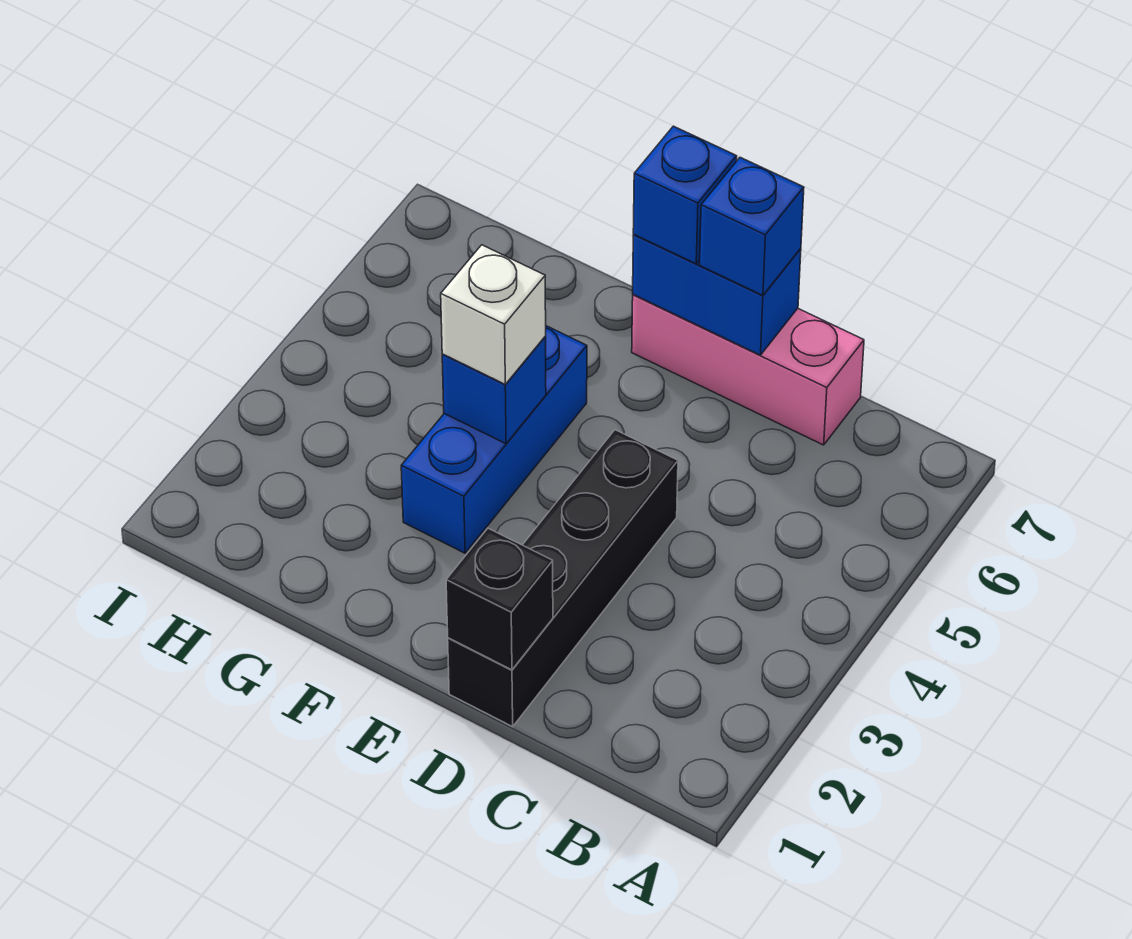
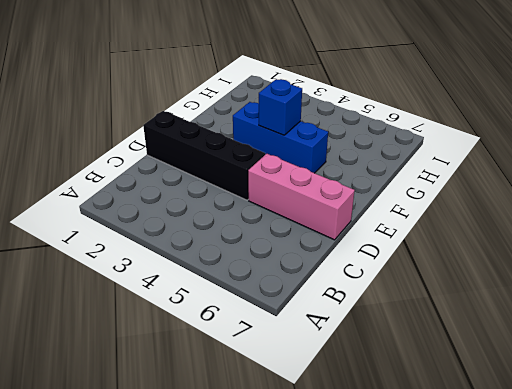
pink 1x3 brick [248,154,355,240] -> pink 1x3 brick turned to [632,295,864,445]
none -> black 1x1 brick [446,528,553,670]
none -> blue 1x2 brick [633,235,801,355]

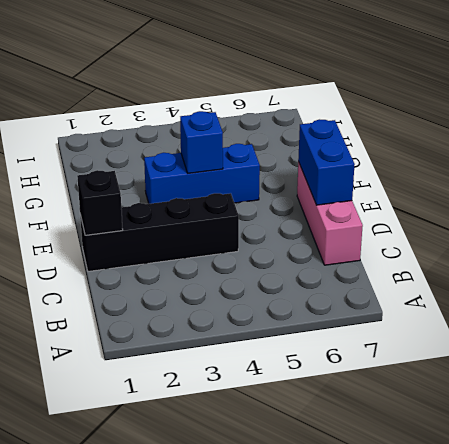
none -> blue 1x1 brick [700,158,804,295]
none -> blue 1x1 brick [633,126,737,264]

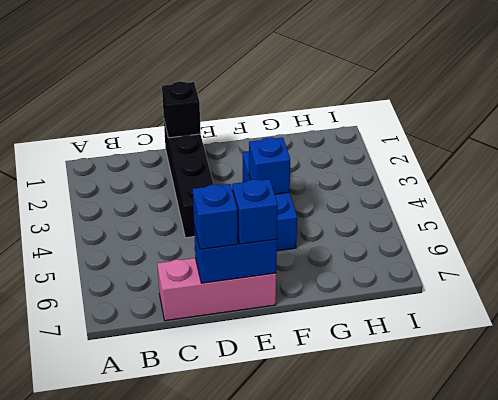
none -> white 1x1 brick [441,245,546,384]

